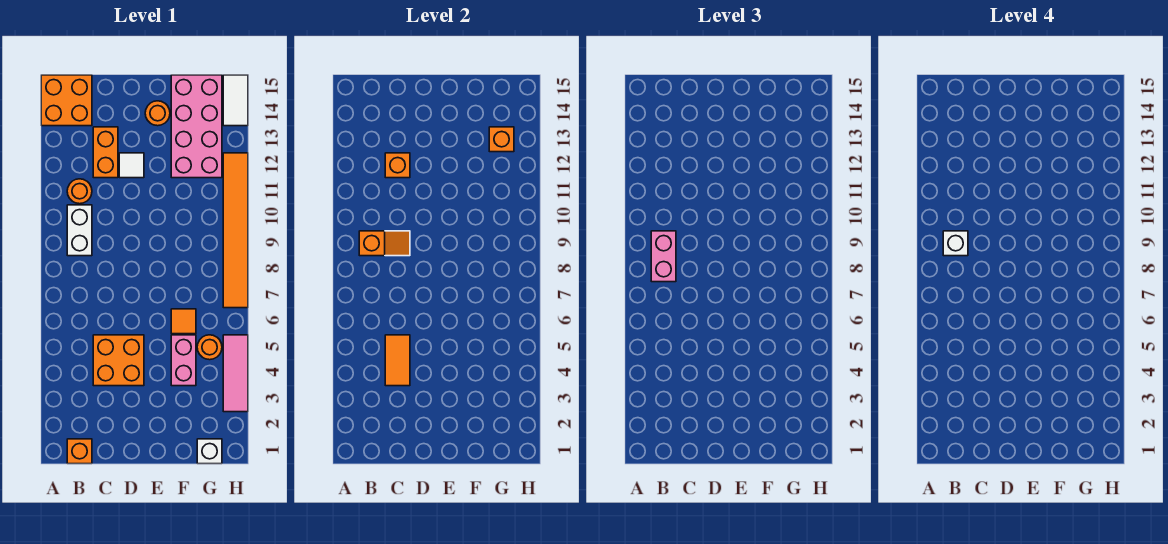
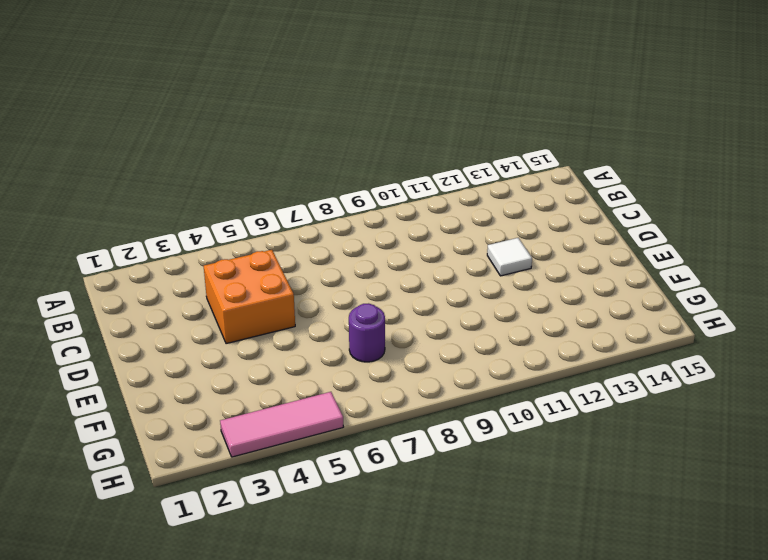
purple 1x1 round brick [349,303,385,362] -> none
none -> orange 2x2 brick [41,75,92,126]
none -> orange 1x1 brick [67,439,92,464]
none -> white 1x2 brick [67,205,92,256]

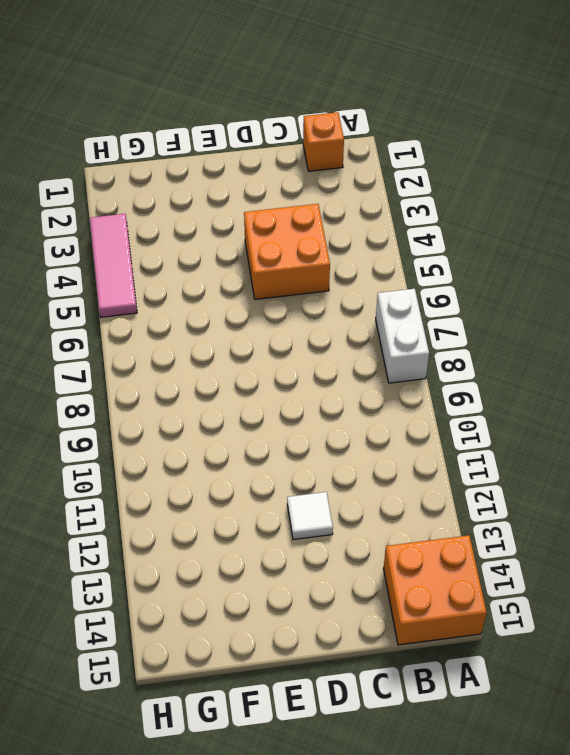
white 1x2 brick [376,289,429,383] -> white 1x2 brick moved to [67,205,92,256]
none -> orange 1x1 round brick [67,179,92,204]
none -> orange 1x2 brick [93,127,118,178]
none -> orange 1x1 round brick [145,101,170,126]

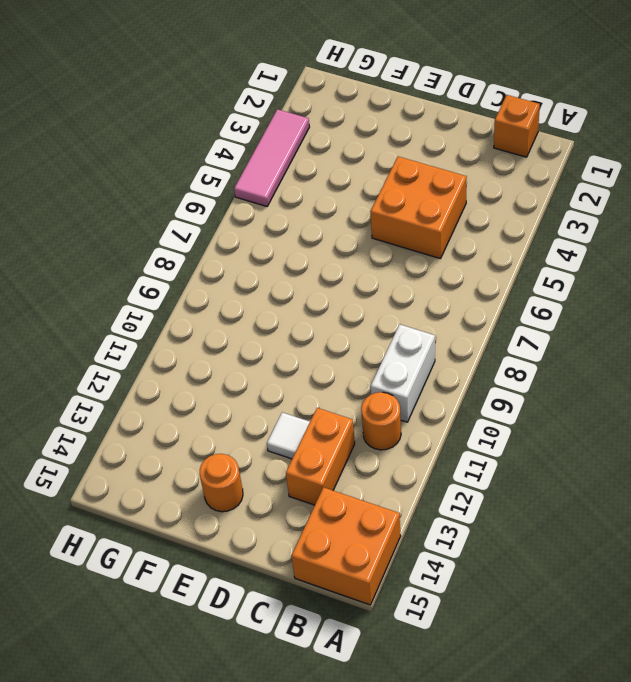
none -> pink 1x2 brick [171,335,196,386]
none -> orange 1x1 tile [171,309,196,334]
none -> pink 2x4 brick [171,75,222,178]

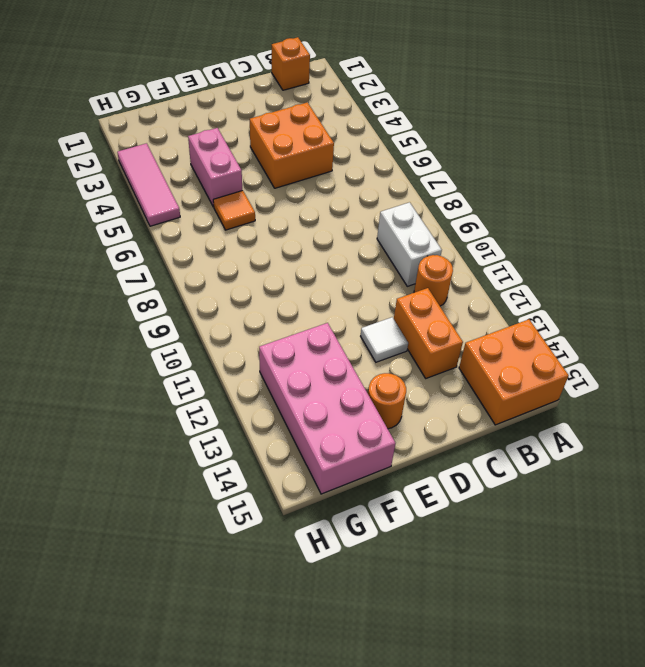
none -> white 1x1 brick [197,439,222,464]
none -> orange 1x1 round brick [197,335,222,360]
none -> orange 1x6 tile [223,153,248,308]

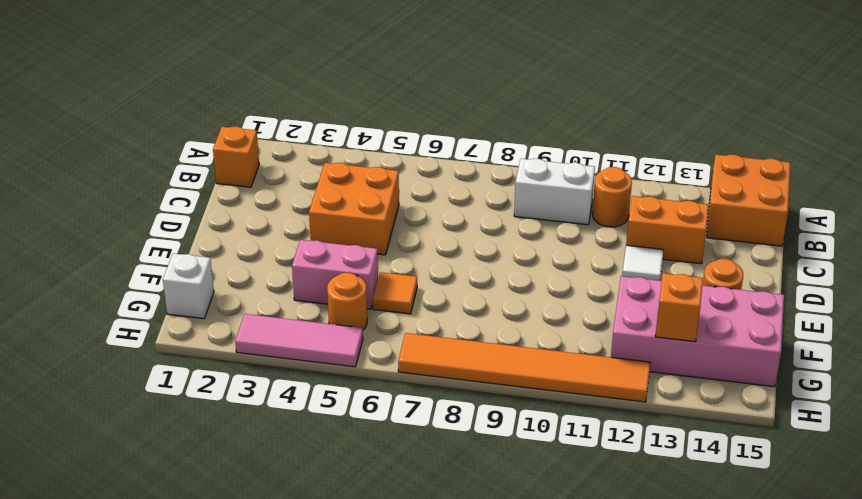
none -> white 1x2 tile [223,75,248,126]
none -> orange 1x2 slope [359,231,410,256]
none -> orange 1x2 tile [385,335,410,386]

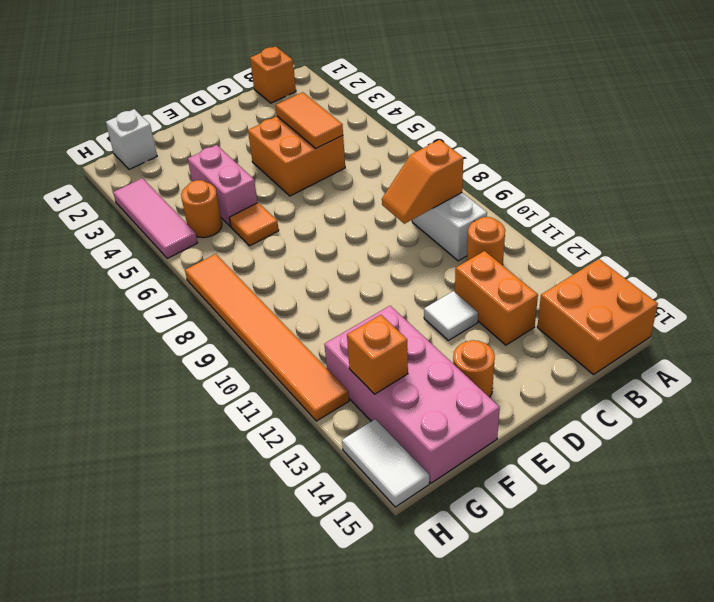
none -> orange 1x1 brick [385,153,410,178]
none -> pink 1x2 brick [651,231,676,282]
none -> white 1x1 brick [943,231,968,256]

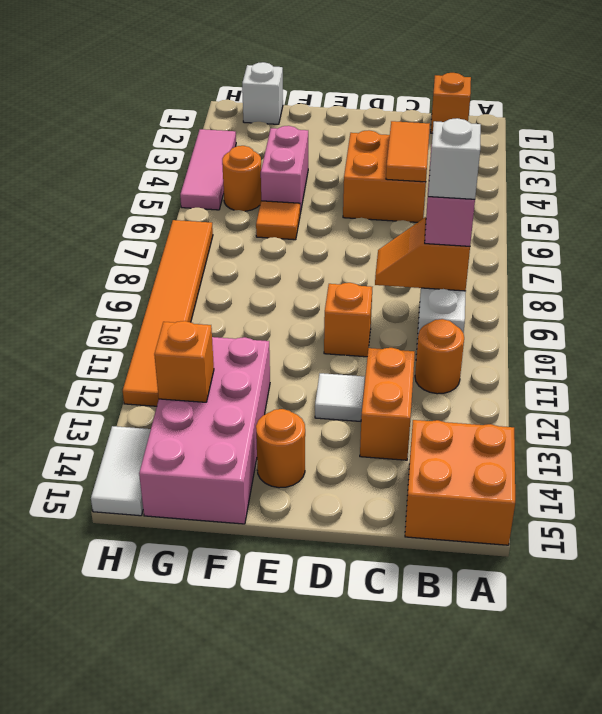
orange 1x1 brick [324,283,372,357] -> orange 1x1 brick moved to [385,153,410,178]

